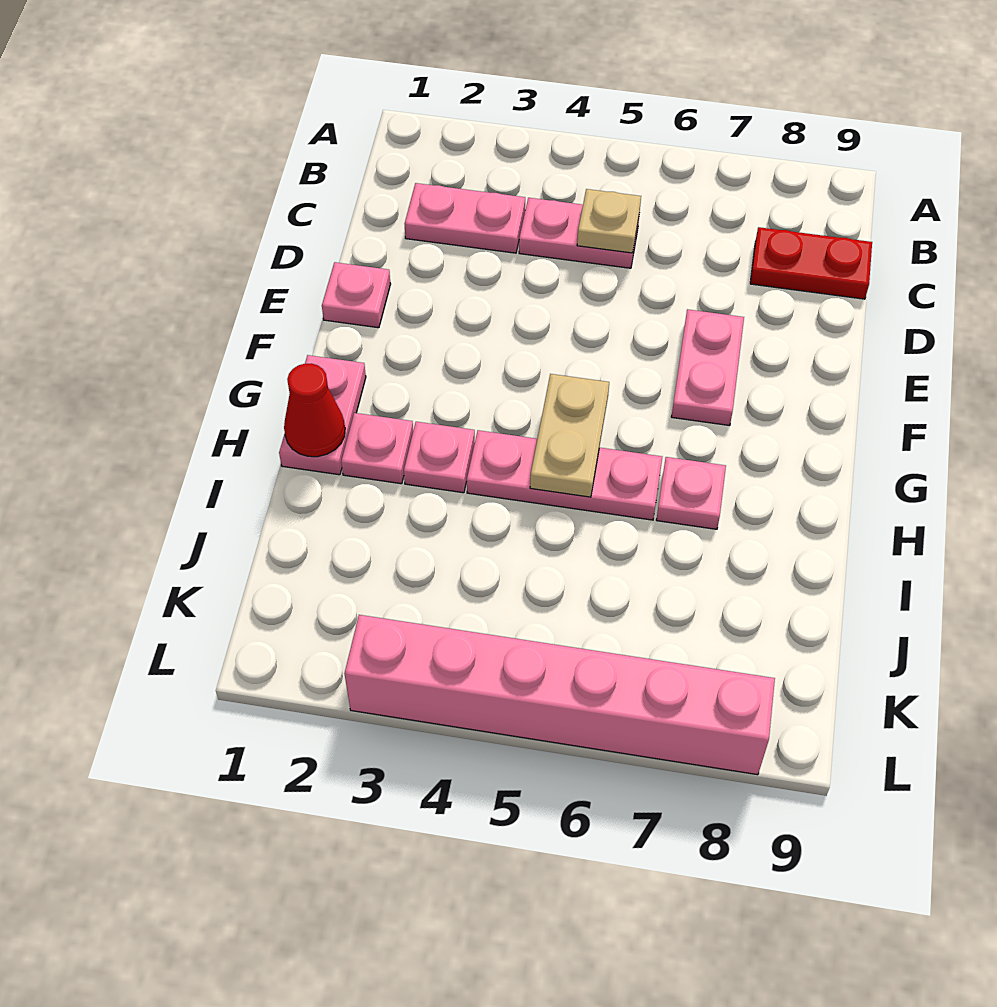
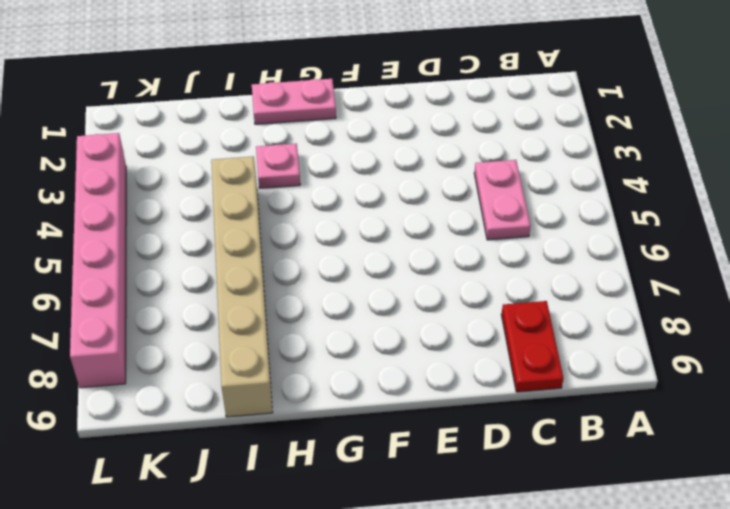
tan 1x6 brick [211,156,273,417] -> none
none -> pink 1x2 plate [405,183,525,253]
none -> pink 1x1 plate [322,262,391,328]
none -> pink 1x2 plate [671,309,744,426]

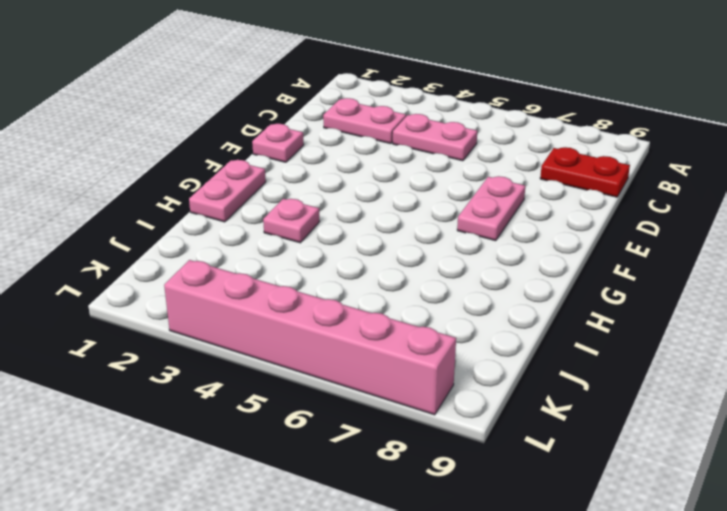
none -> pink 1x1 plate [341,413,413,484]
none -> pink 1x3 plate [467,430,662,520]
none -> pink 1x1 plate [656,457,726,529]

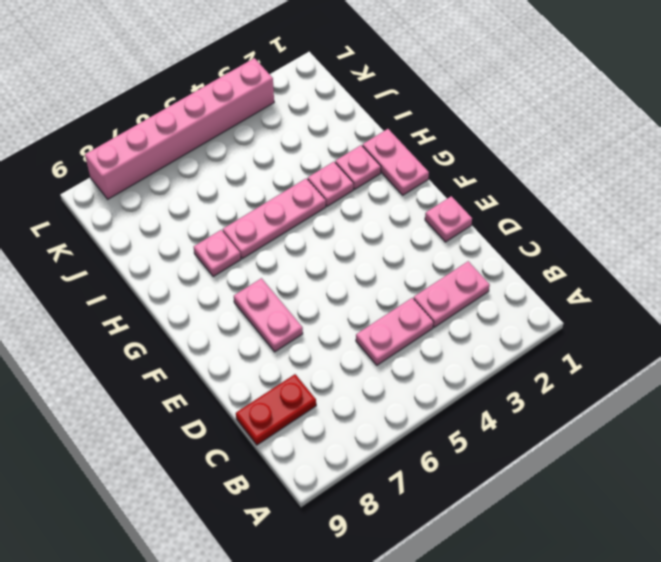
none -> tan 1x1 plate [577,189,641,253]
none -> tan 1x2 plate [530,374,609,497]
none -> red 1x1 cone [284,363,345,457]

